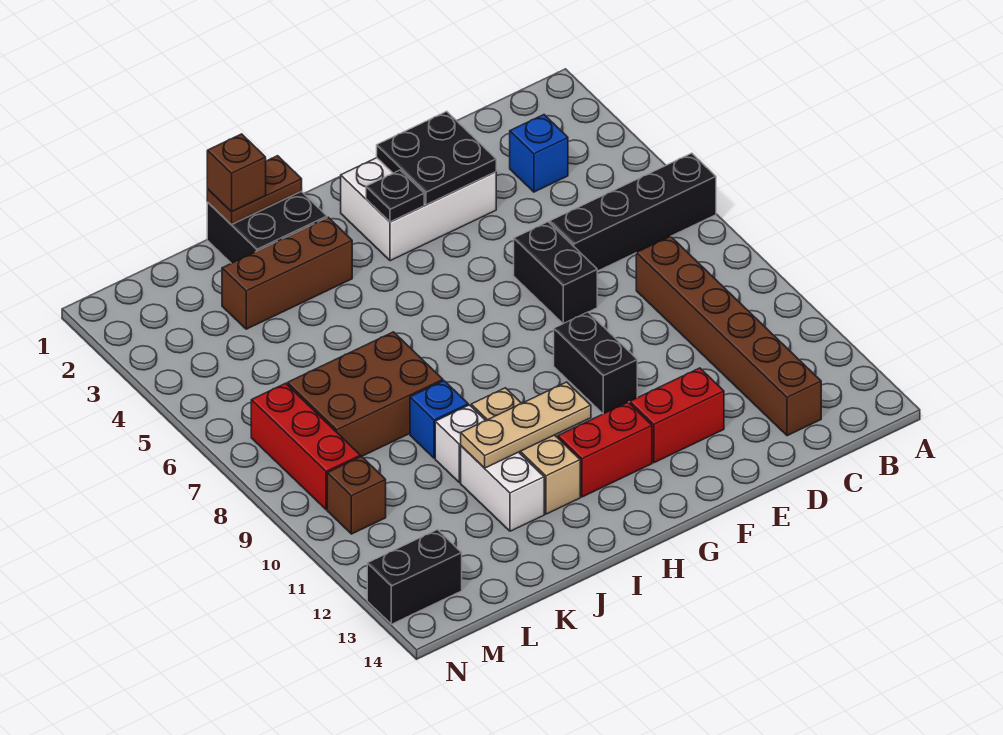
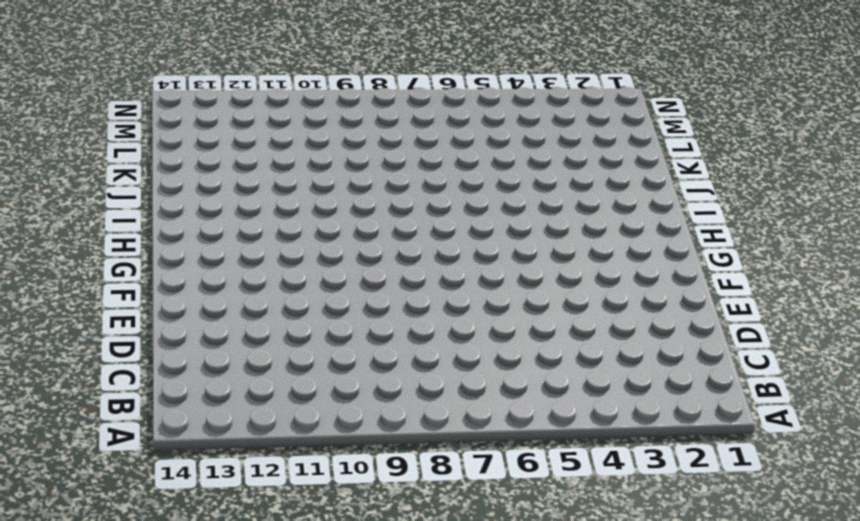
none -> black 1x4 brick [550,153,716,271]
none -> blue 1x1 brick [510,115,568,192]
none -> brown 1x6 brick [636,236,821,436]

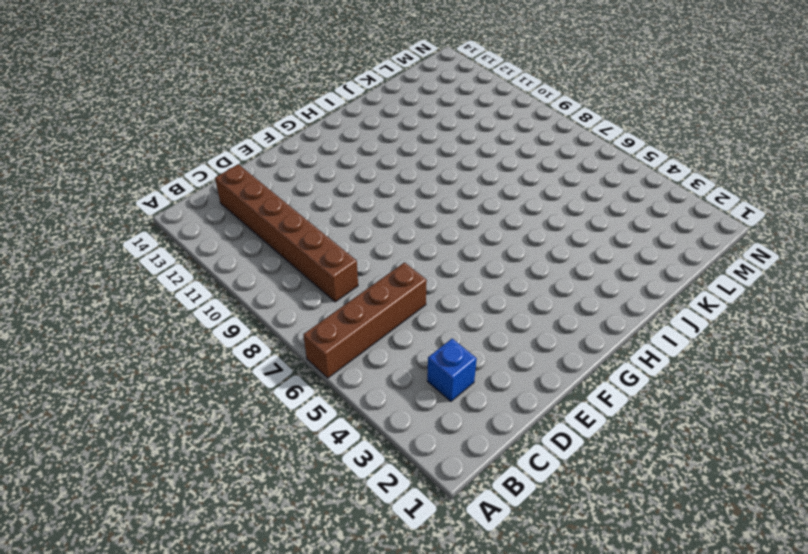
brown 1x4 brick [303,263,427,378] -> black 1x4 brick [550,153,716,271]
none -> white 2x3 brick [341,158,496,261]
none -> black 1x2 brick [514,222,597,323]
none -> red 1x2 brick [630,368,724,463]

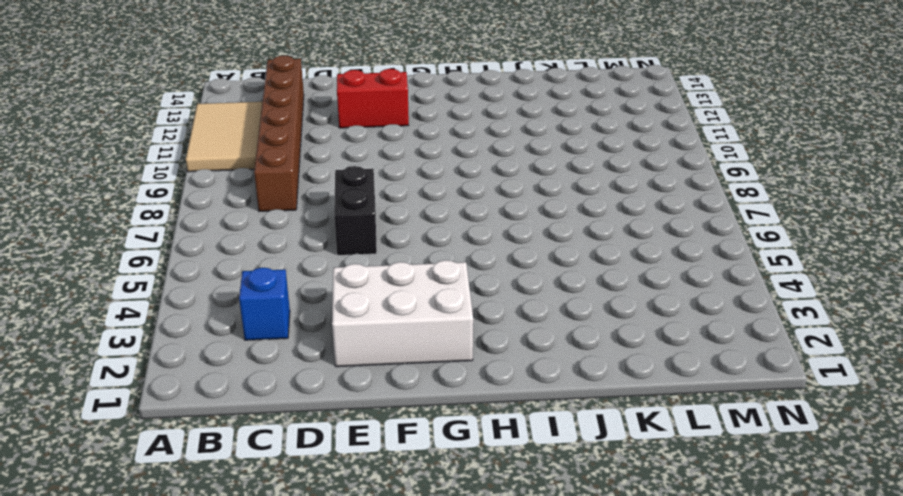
tan 2x3 tile [186,102,262,172] -> none
none -> black 1x4 brick [550,153,716,271]
none -> black 1x2 brick [554,312,637,414]
none -> red 1x2 brick [558,402,652,497]

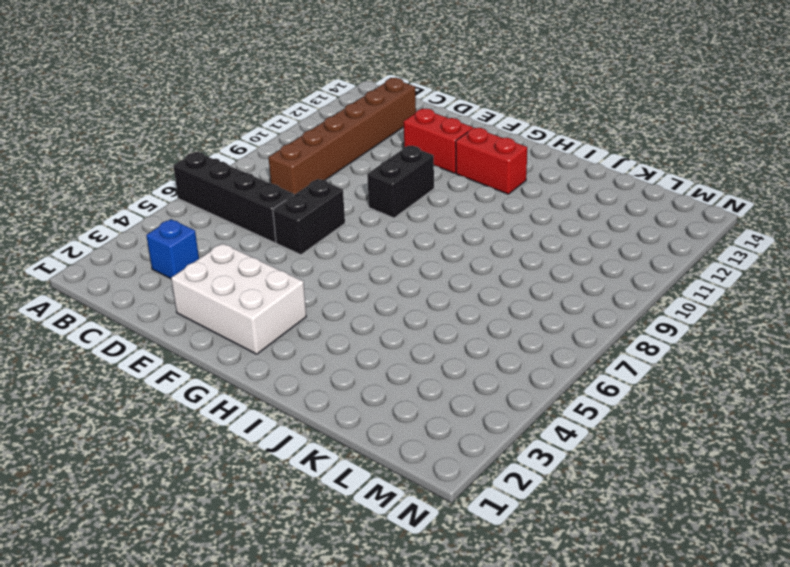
none -> black 2x2 brick [207,191,327,263]
none -> brown 1x3 brick [222,217,352,329]
none -> tan 1x3 brick [471,388,580,514]

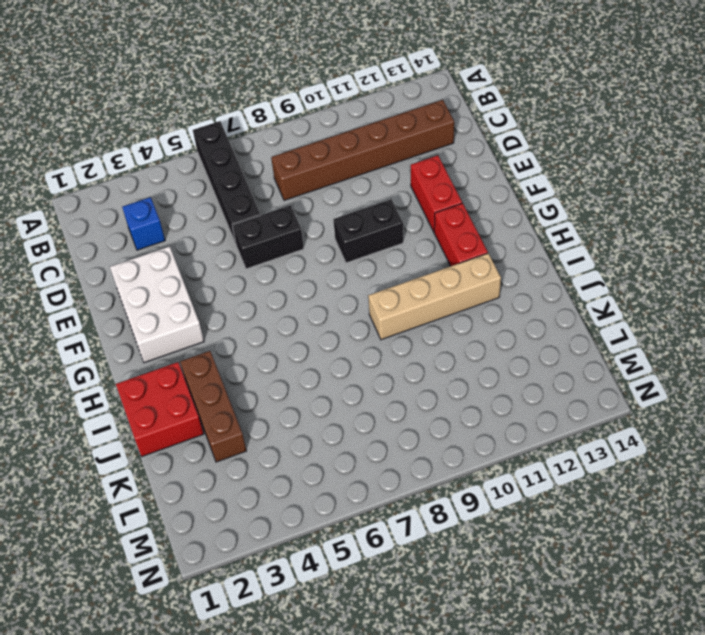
red 2x2 brick [116,362,204,457] -> black 2x2 brick [207,191,327,263]
tan 1x4 brick [368,253,501,340] -> tan 1x3 brick [471,388,580,514]
none -> brown 2x3 brick [287,332,443,457]
none -> blue 1x1 brick [410,381,468,458]
none -> white 1x1 brick [435,405,486,483]

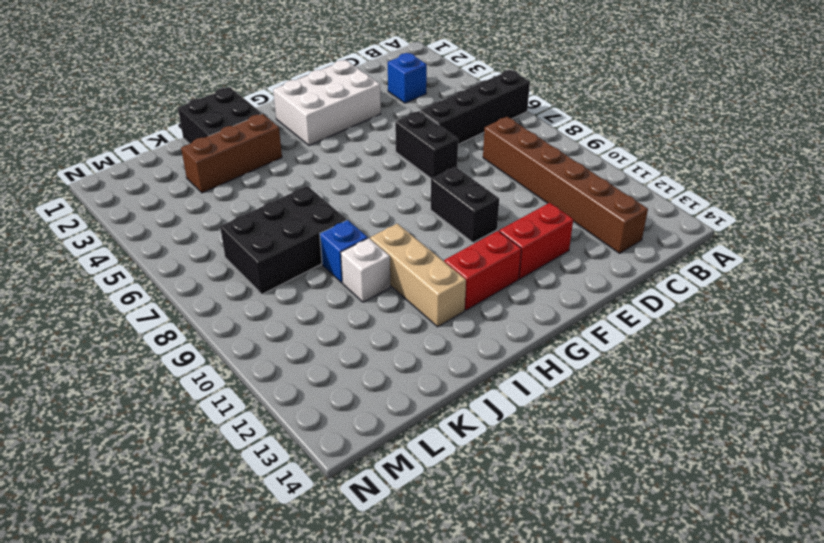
black 2x3 brick [220,186,347,294] -> brown 2x3 brick [287,332,443,457]
none -> white 1x2 brick [461,446,544,531]
none -> red 1x3 brick [251,383,360,510]
none -> brown 1x1 brick [327,456,386,534]

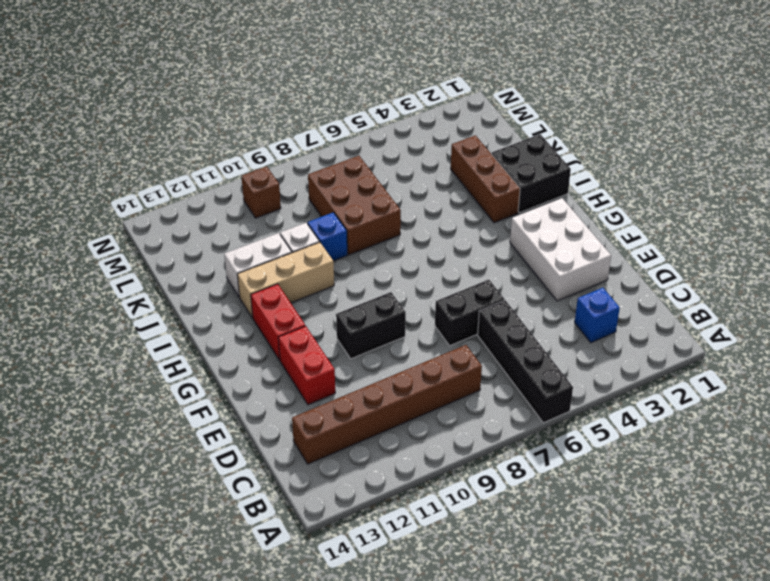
none -> red 1x3 brick [251,383,360,510]
none -> black 1x2 brick [367,530,462,624]
none -> black 2x2 plate [377,111,496,205]

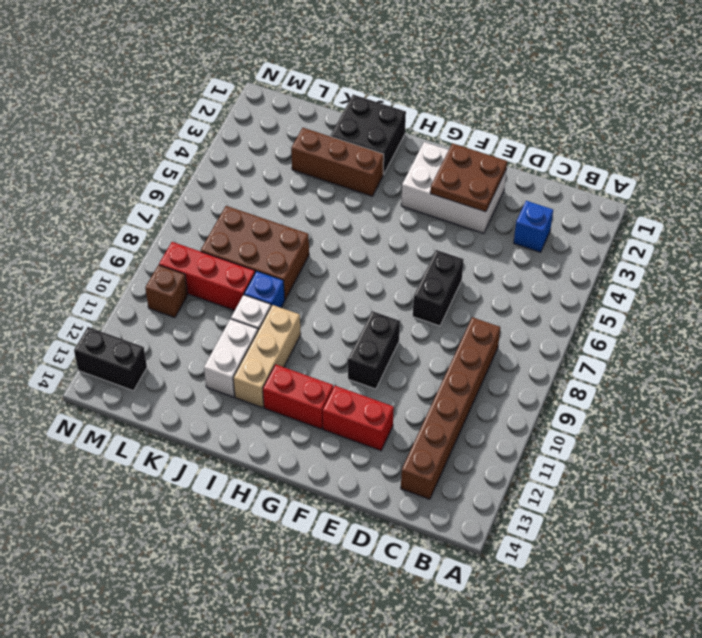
brown 2x2 plate [430,143,507,212] -> black 2x2 plate [377,111,496,205]
red 1x3 brick [159,242,255,310] -> red 1x3 brick turned to [251,383,360,510]
none -> black 1x4 brick [550,153,716,271]
none -> black 1x1 plate [366,170,424,222]
none -> tan 1x3 plate [461,382,591,468]

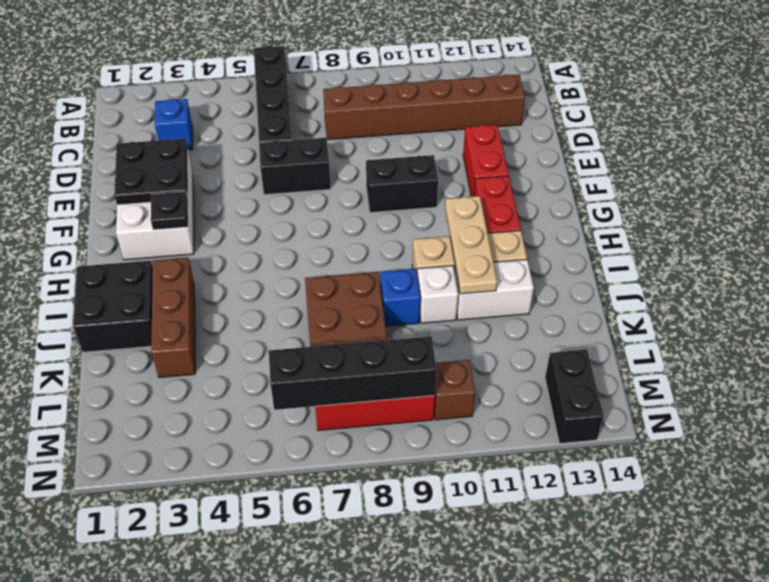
black 1x4 brick [269,336,437,410] -> none
none -> brown 1x2 plate [207,156,302,224]
none -> brown 1x1 brick [207,134,266,212]

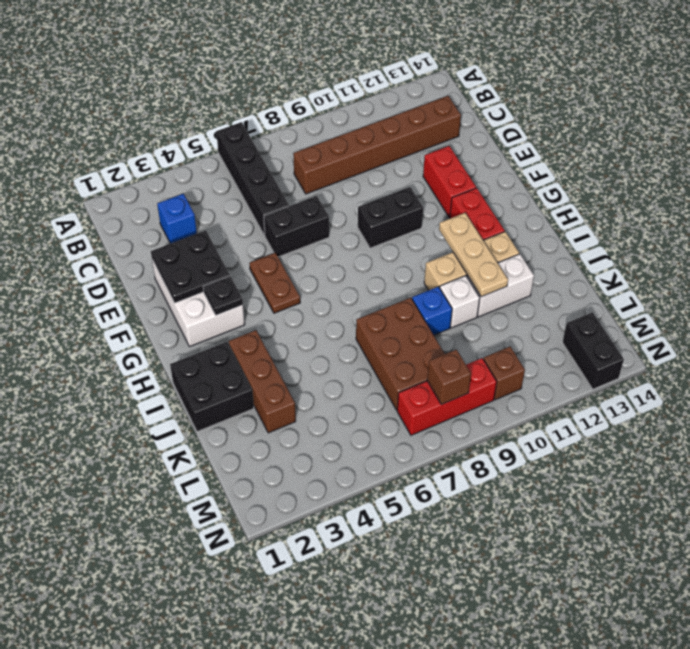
brown 1x2 plate [249,253,300,313] -> brown 1x2 plate moved to [207,156,302,224]
brown 1x1 brick [427,350,471,404] -> brown 1x1 brick moved to [207,134,266,212]

